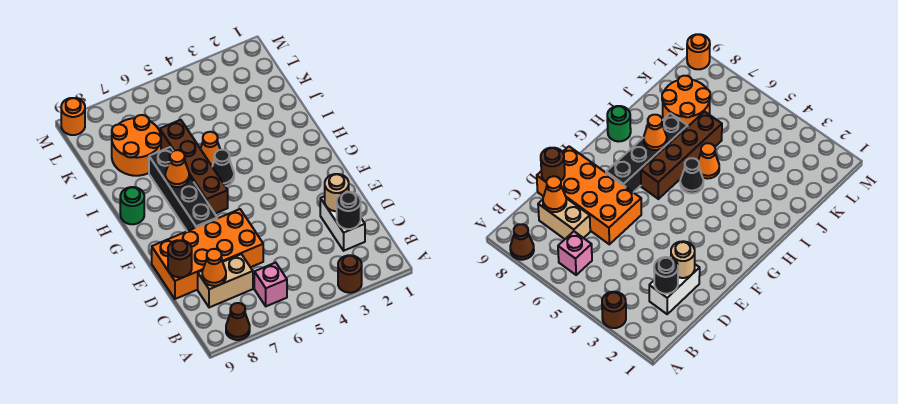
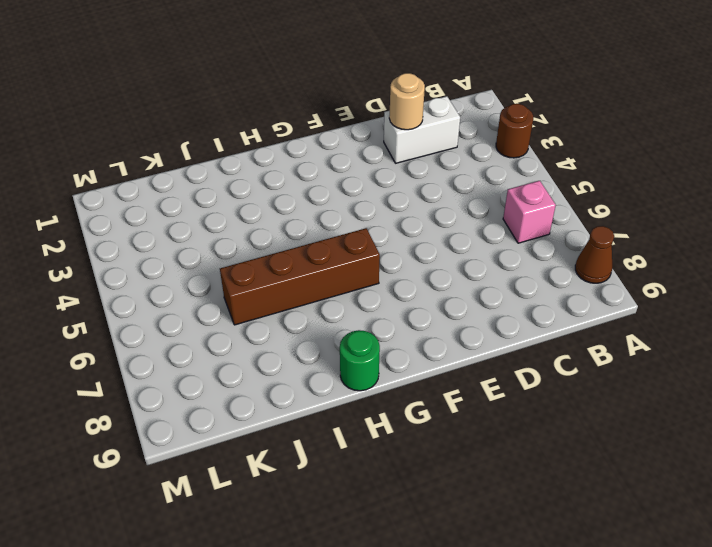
none -> tan 1x2 brick [198,254,253,308]
none -> orange 2x4 brick [152,209,263,299]
none -> black 1x4 brick [149,147,217,231]

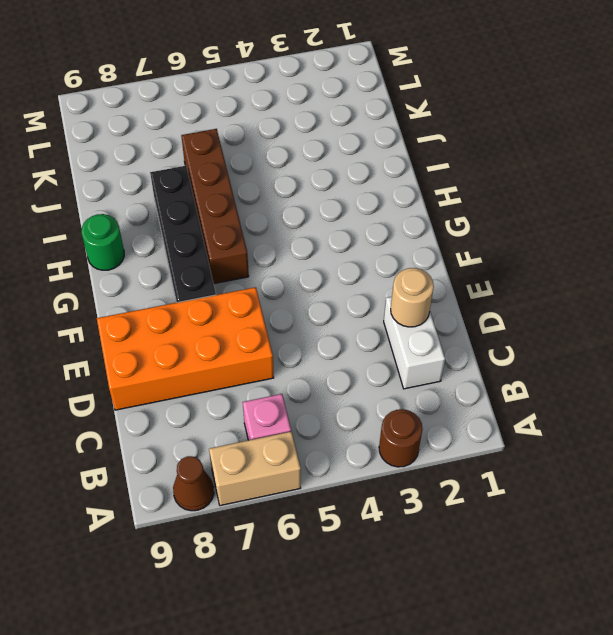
tan 1x2 brick [209,432,301,506] -> tan 1x2 brick moved to [198,254,253,308]
none -> black 1x1 cone [212,150,234,186]
none -> orange 1x1 cone [200,132,220,166]
none -> orange 2x2 round brick [112,115,161,176]

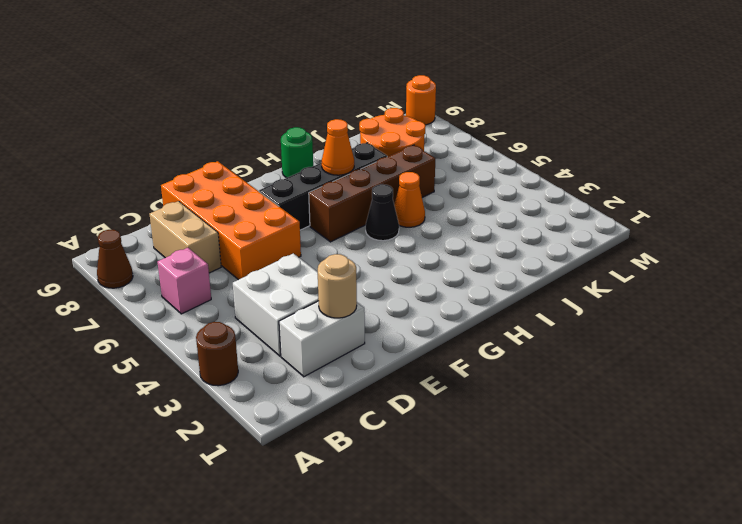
white 2x2 brick [233,253,319,356] -> none
none -> black 1x1 round brick [337,192,361,229]
none -> orange 1x1 cone [202,249,226,286]
none -> brown 1x1 round brick [168,240,192,277]

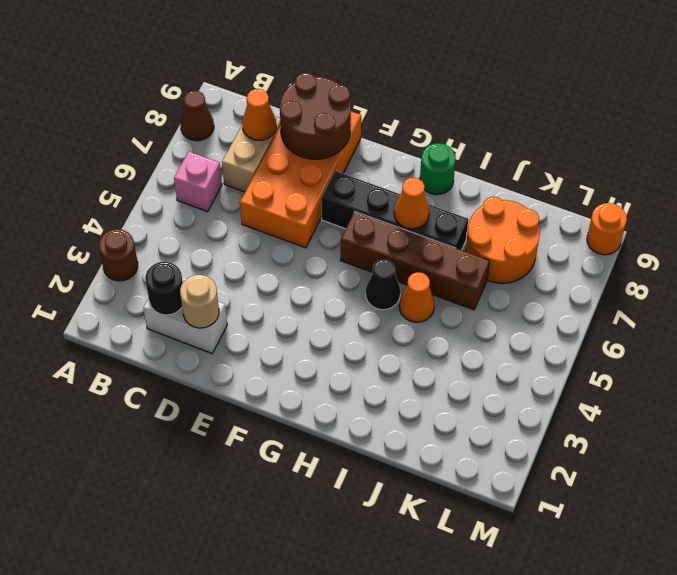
brown 2x2 round brick [280,73,351,159] -> brown 1x1 round brick [168,240,192,277]

